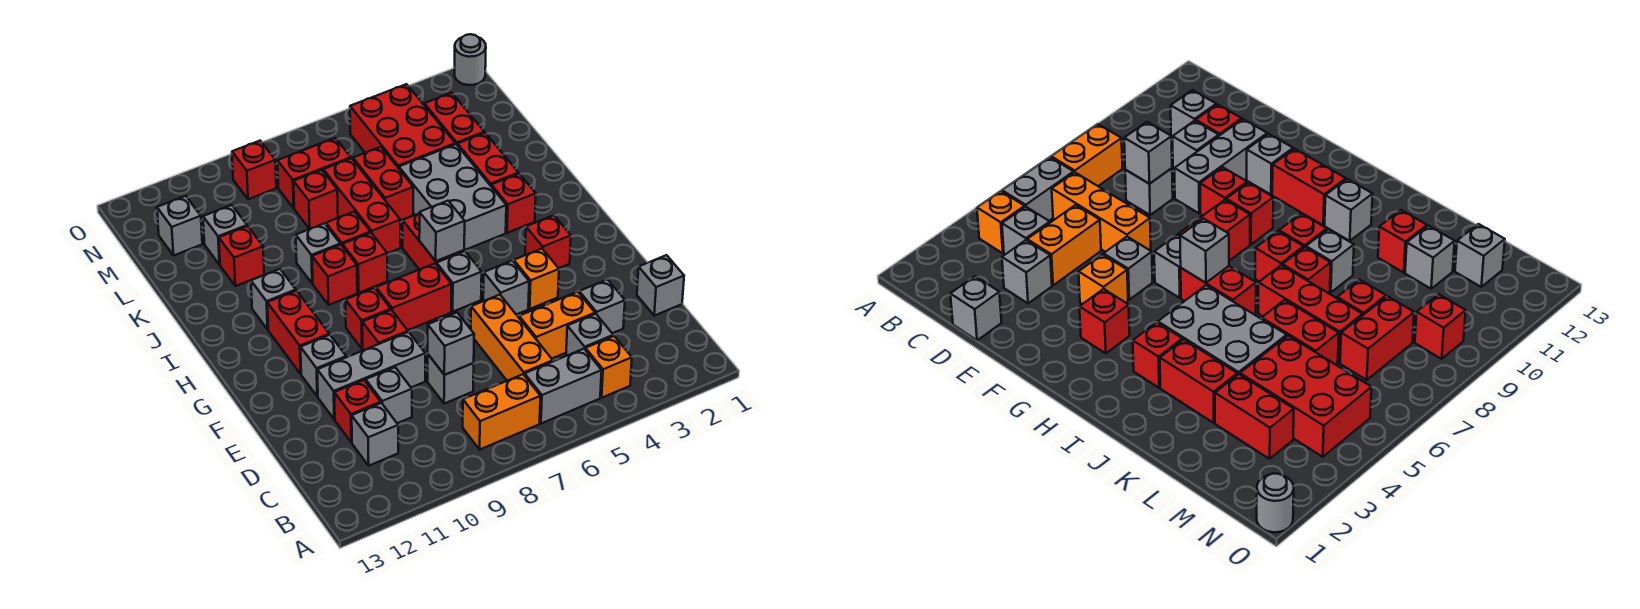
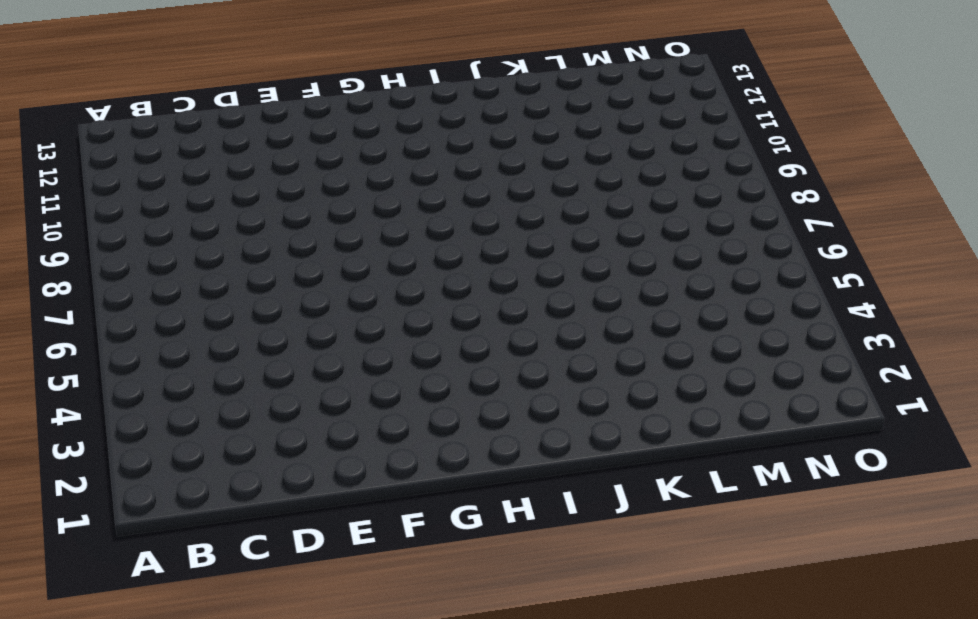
none -> orange 1x1 brick [585,336,632,398]
none -> grey 1x2 brick [525,349,602,423]
none -> orange 1x2 brick [463,374,540,449]
none -> grey 1x1 brick [566,314,613,355]

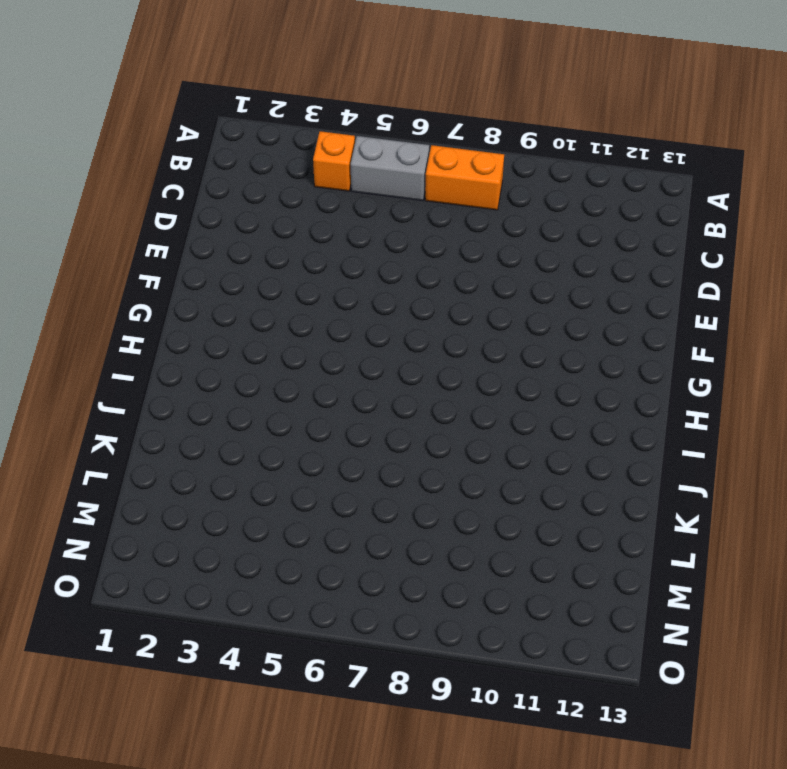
none -> grey 1x1 brick [566,314,613,355]
none -> orange 1x3 brick [471,295,553,381]
none -> grey 1x1 brick [352,403,398,465]
none -> grey 1x1 brick [637,255,684,316]

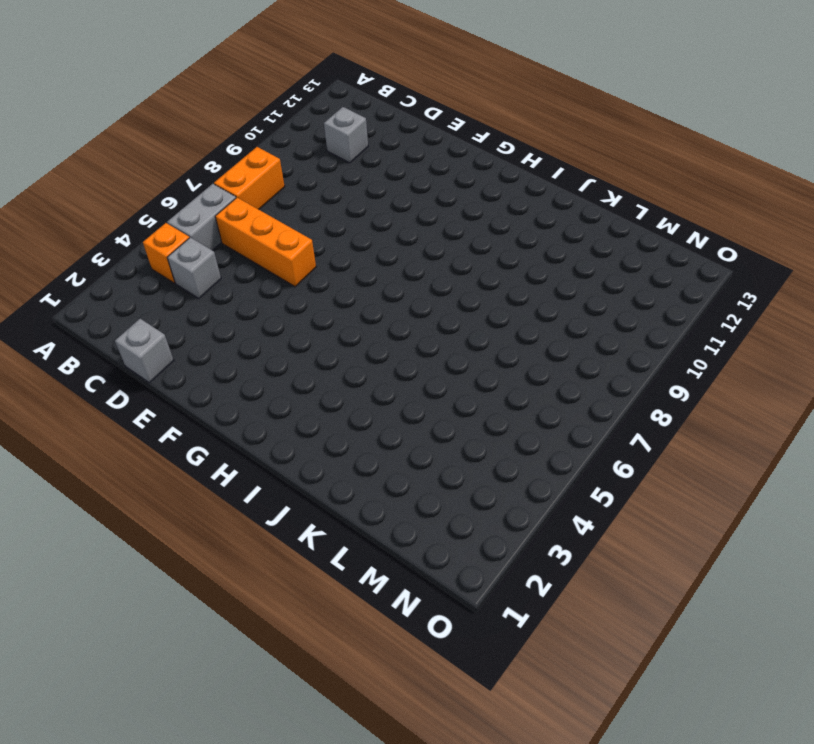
none -> grey 1x1 brick [579,280,625,333]
none -> orange 1x2 brick [519,292,595,358]
none -> grey 1x1 brick [428,355,474,404]
none -> grey 1x1 brick [366,367,412,423]

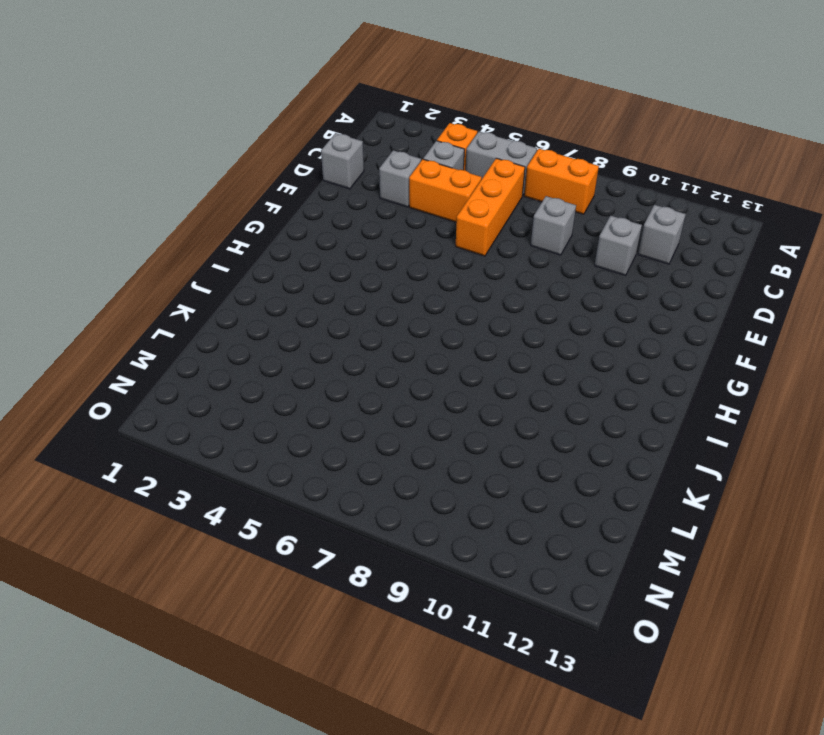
none -> red 1x1 brick [334,380,381,442]
none -> grey 1x3 brick [317,332,425,419]
none -> orange 1x1 brick [514,249,559,309]
none -> grey 1x1 brick [483,261,529,315]

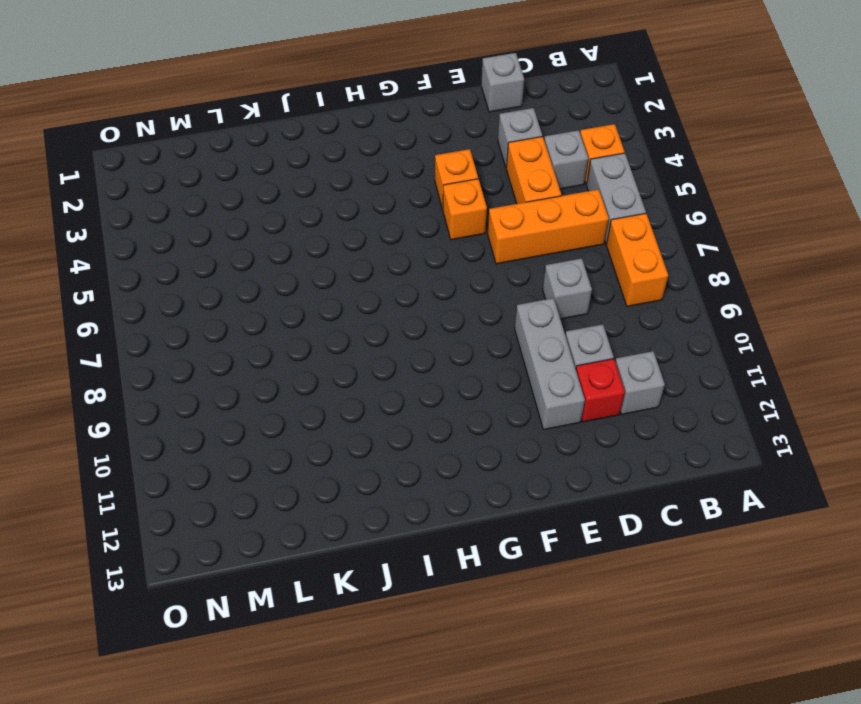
orange 1x1 brick [443,179,487,240] -> grey 1x1 brick [483,261,529,315]
none -> red 1x1 brick [362,310,408,350]
none -> grey 1x1 brick [301,335,346,397]
none -> red 1x1 brick [525,215,571,268]
none -> grey 1x1 brick [437,251,482,312]

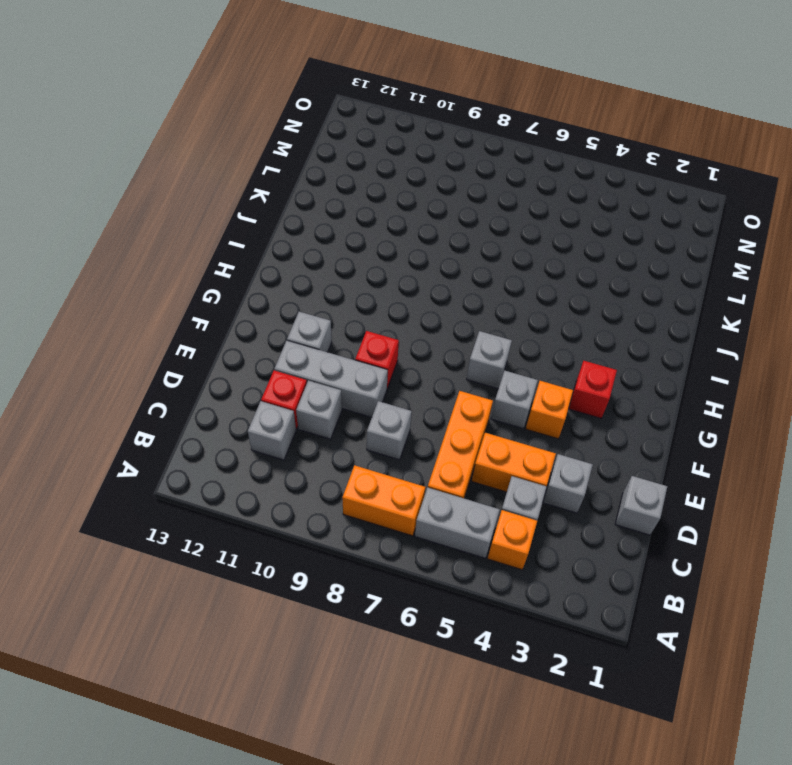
none -> red 1x2 brick [376,264,452,330]
none -> red 1x1 brick [345,288,391,349]
none -> red 1x2 brick [267,291,329,374]
none -> red 1x2 brick [403,213,464,270]

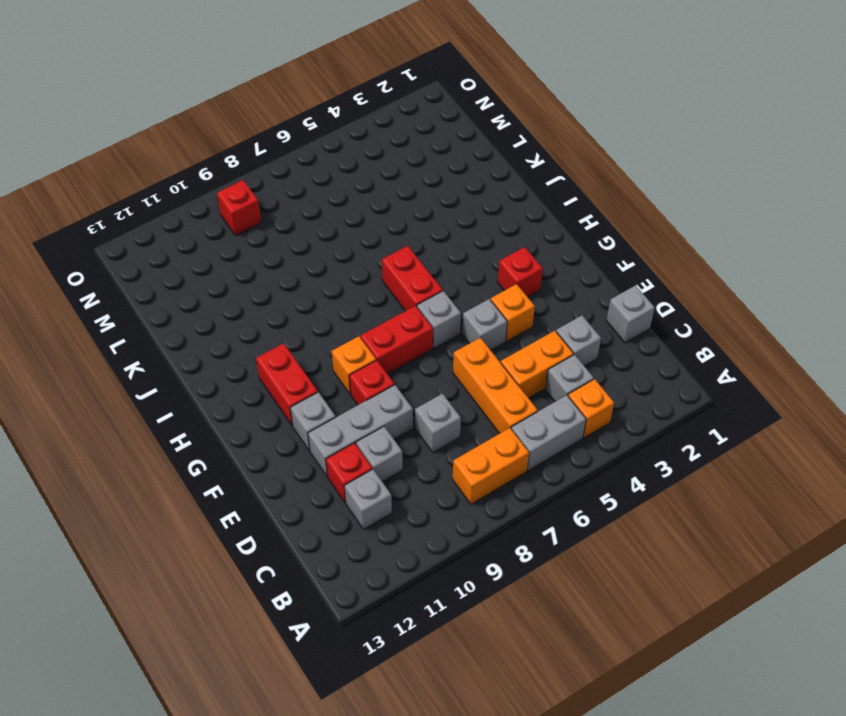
orange 1x1 brick [332,336,376,394] -> red 1x1 brick [345,288,391,349]
none -> red 1x1 brick [491,174,536,233]
none -> grey 2x3 brick [399,144,506,250]
none -> red 1x1 brick [343,233,387,293]
none -> red 1x1 brick [312,245,357,305]

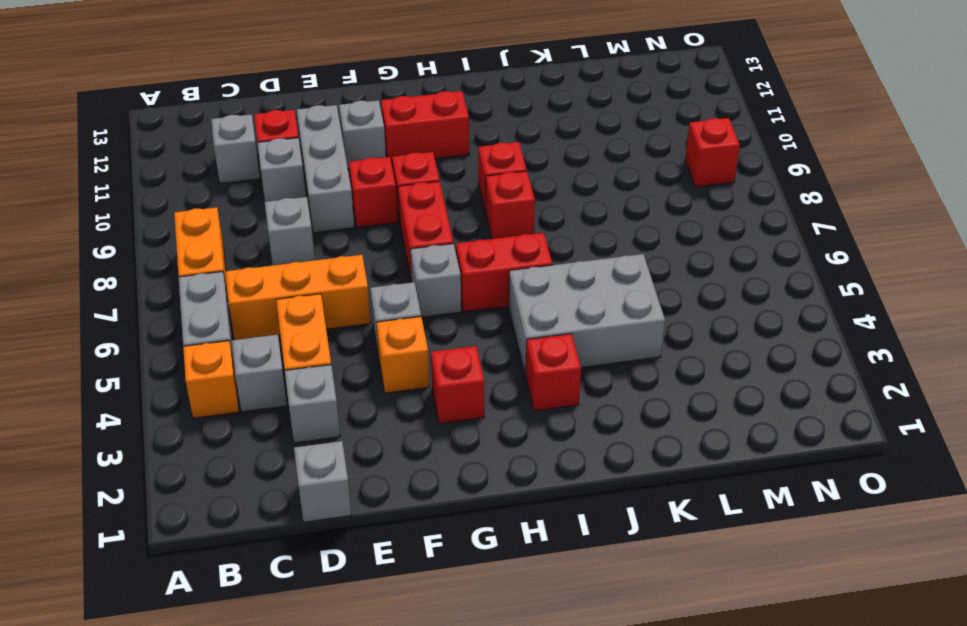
none -> grey 1x1 brick [251,269,296,329]
none -> red 1x2 brick [458,133,518,186]
none -> red 1x3 brick [323,158,400,253]
none -> red 1x1 brick [326,212,370,246]

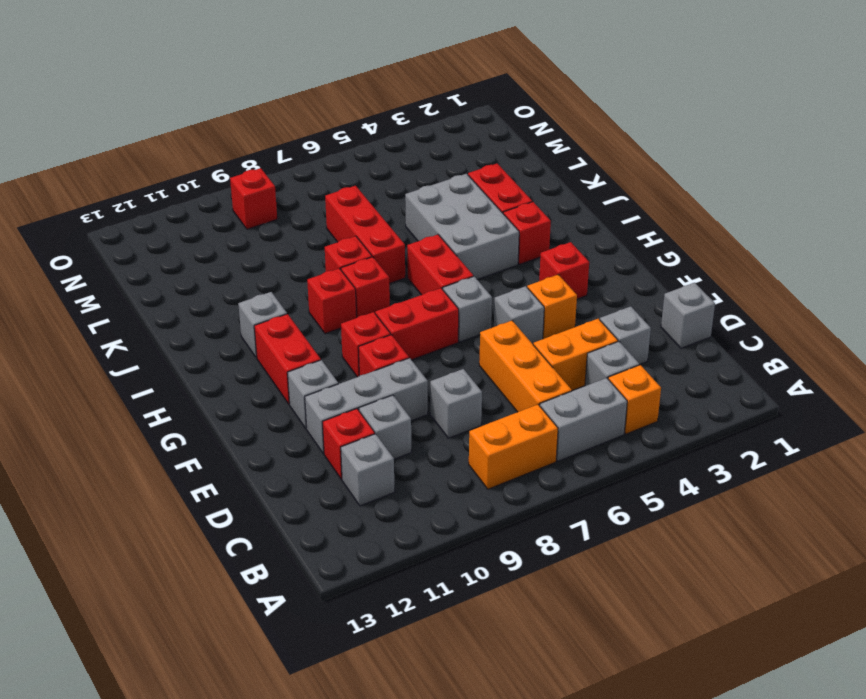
none -> grey 1x1 brick [296,223,340,283]
none -> red 1x2 brick [353,147,413,221]
none -> red 1x1 brick [219,226,264,286]
none -> red 1x2 brick [424,93,484,146]

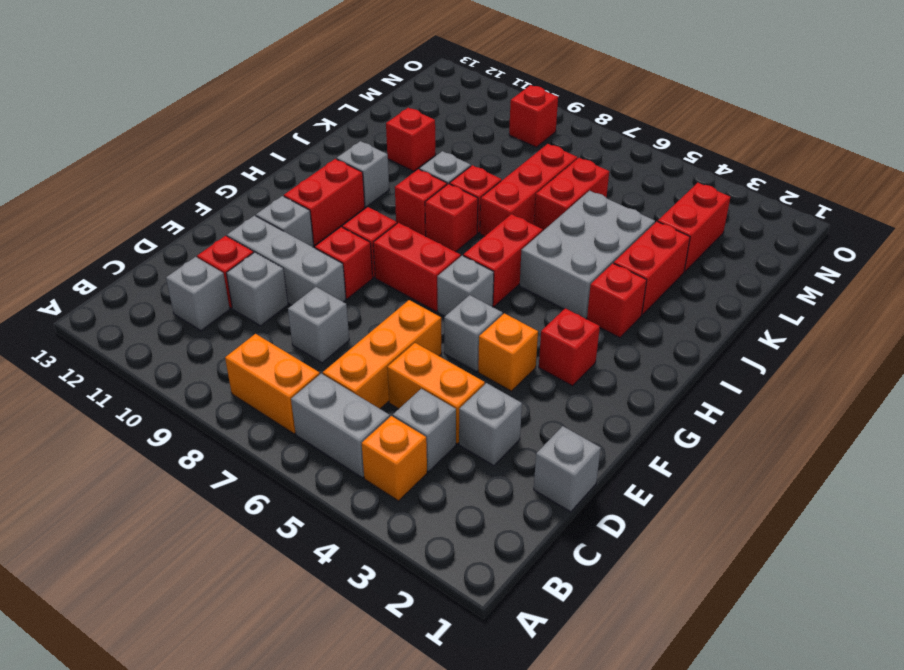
none -> red 2x3 brick [350,84,455,168]
none -> red 1x1 brick [294,170,338,229]
none -> grey 1x1 brick [203,205,247,265]
none -> red 1x2 brick [278,138,351,208]

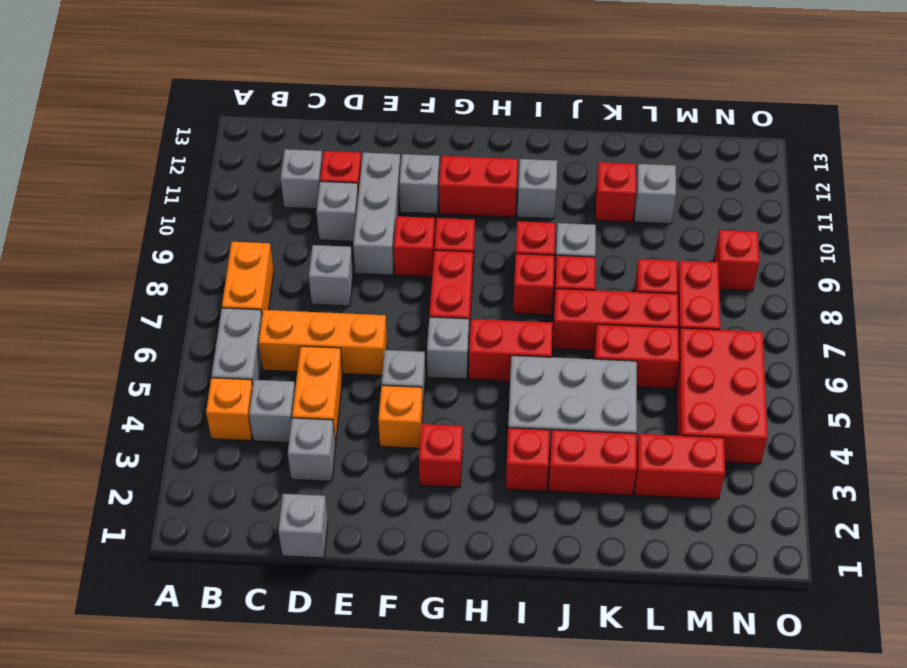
red 2x3 brick [676,328,768,464] -> red 2x3 brick turned to [350,84,455,168]
none -> grey 1x1 brick [157,196,202,255]
none -> grey 1x1 round brick [455,34,486,85]
none -> grey 1x1 brick [428,313,474,375]
none -> grey 1x1 brick [419,201,465,261]

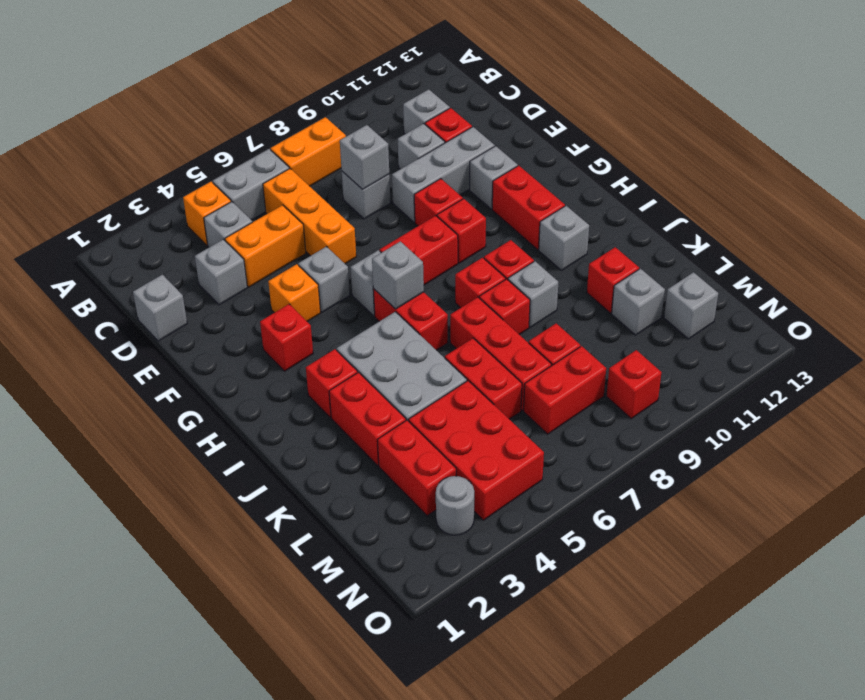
grey 1x1 round brick [436,476,474,535] -> grey 1x1 round brick moved to [455,34,486,85]

